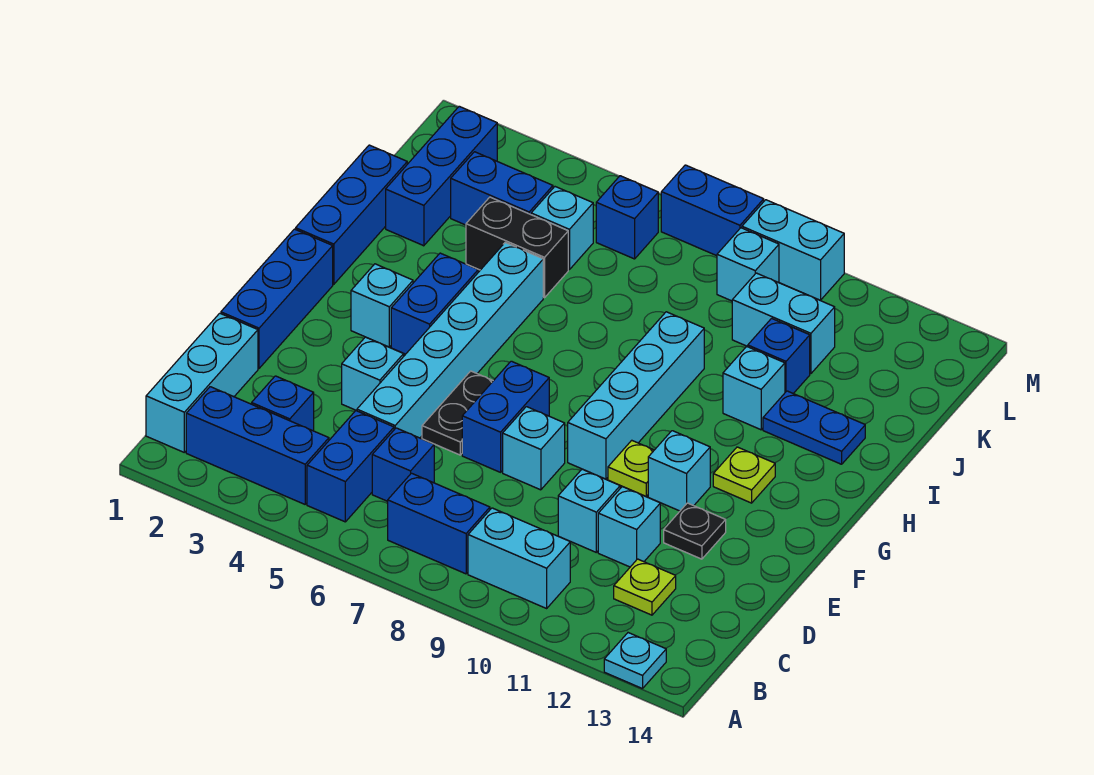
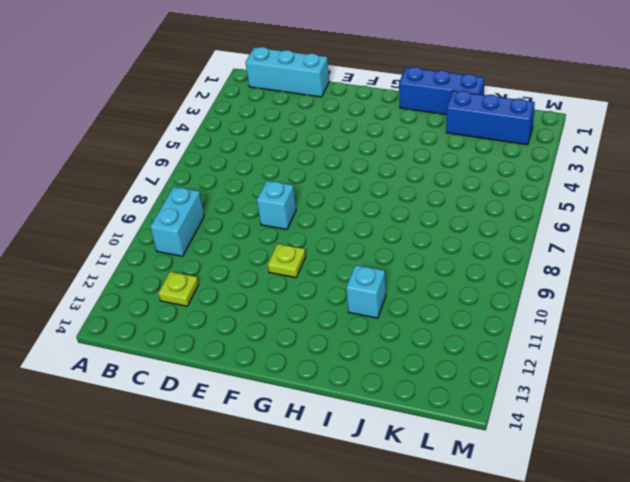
none -> cyan 1x1 plate [604,633,666,689]
none -> blue 1x3 brick [186,387,329,504]
none -> blue 1x2 brick [307,411,394,522]
none -> blue 1x2 brick [388,473,490,574]

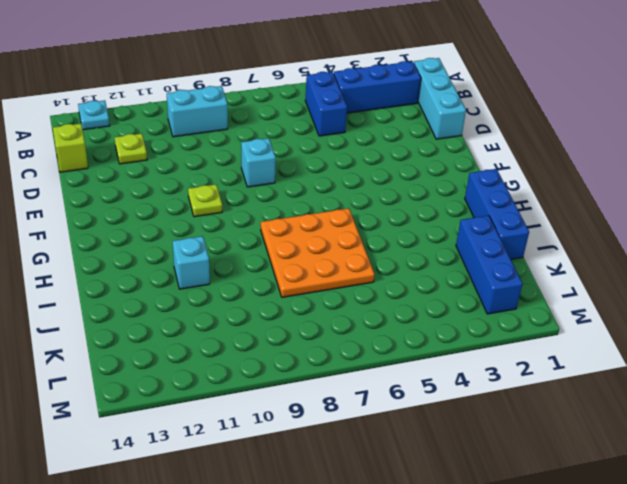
lime 1x1 brick [53,124,88,172] -> none
orange 3x3 plate [261,208,375,297] -> none
none -> blue 1x2 brick [388,473,490,574]
none -> blue 1x1 brick [252,376,314,431]
none -> blue 1x1 brick [372,428,434,501]
none -> cyan 1x6 brick [357,243,543,438]

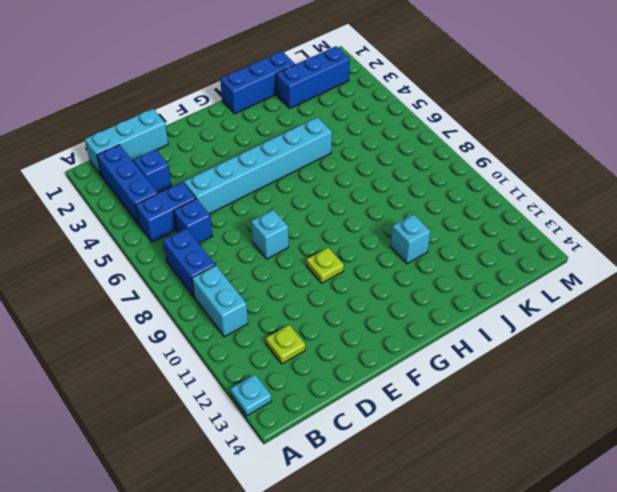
none -> cyan 1x1 brick [558,469,620,552]
none -> cyan 1x1 brick [598,487,660,567]
none -> blue 1x3 brick [221,229,333,368]
none -> cyan 1x1 brick [342,337,404,411]

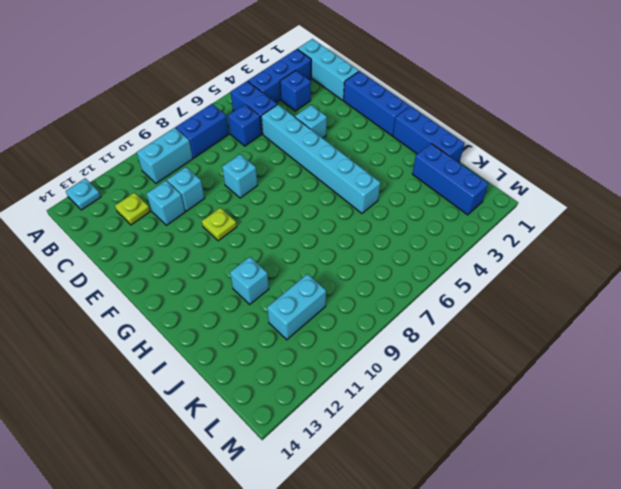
none -> black 1x2 plate [422,371,493,455]
none -> blue 1x2 brick [462,361,549,472]
none -> black 1x1 plate [664,503,726,559]
none -> cyan 1x4 brick [568,312,704,479]

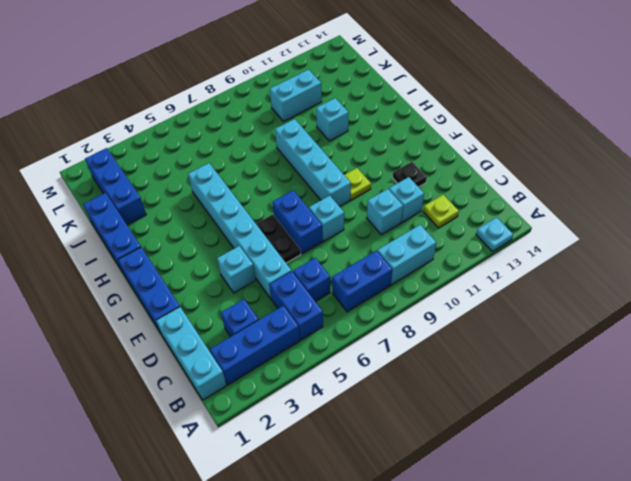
none -> cyan 1x1 brick [648,431,710,511]
none -> cyan 1x1 brick [351,264,413,347]
none -> blue 1x2 brick [391,253,478,354]
none -> lime 1x1 plate [713,447,775,503]

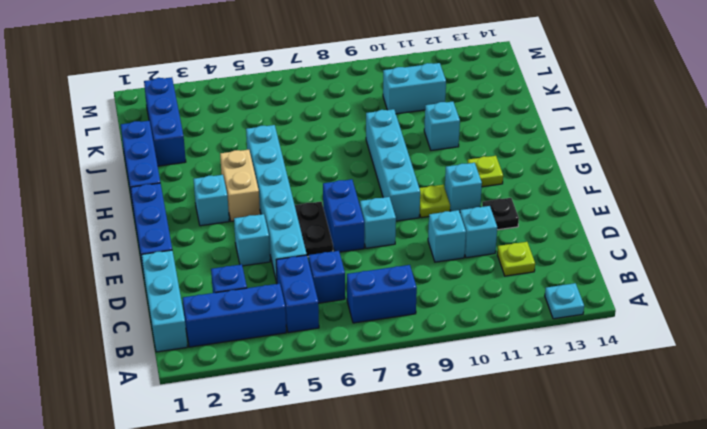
tan 1x2 brick [220,150,260,221] -> blue 1x2 brick [391,253,478,354]
none -> cyan 1x2 brick [468,508,570,608]
none -> blue 1x2 plate [763,391,865,464]
none -> black 1x2 brick [466,197,568,298]
none -> blue 1x1 brick [747,318,810,394]

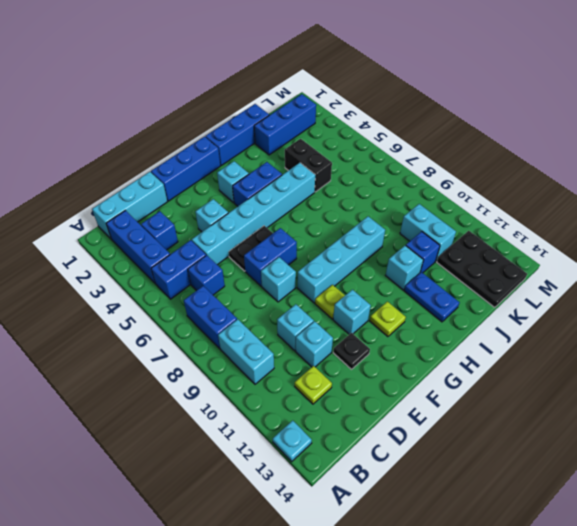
black 2x3 plate [437,231,527,308] -> none
none -> blue 1x2 brick [451,152,553,225]
none -> cyan 1x1 brick [531,187,593,270]
none -> blue 1x1 brick [596,176,658,259]
none -> cyan 1x1 brick [717,228,779,301]

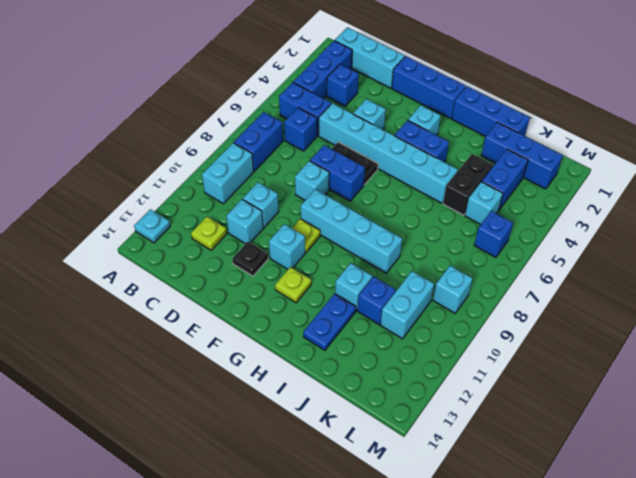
none -> blue 1x2 brick [661,165,764,256]
none -> cyan 1x2 brick [742,200,844,300]

